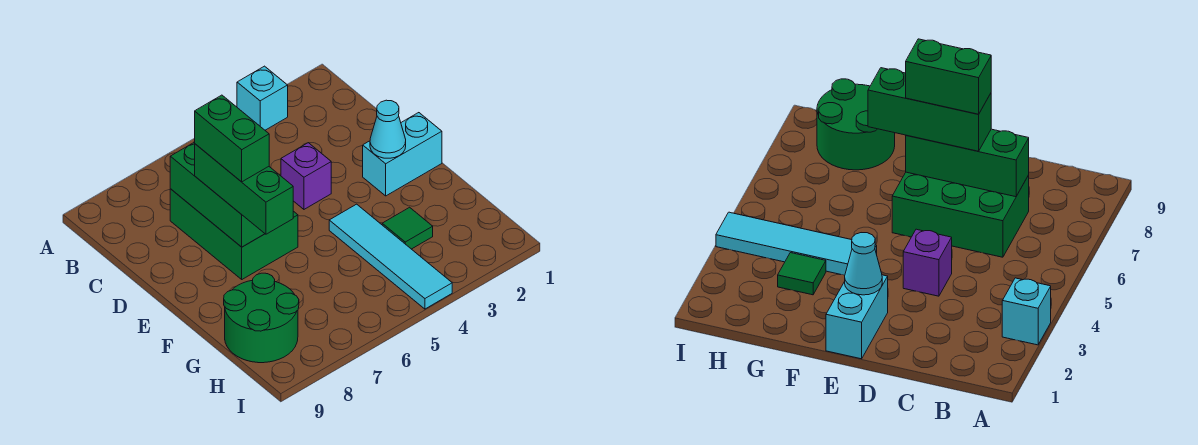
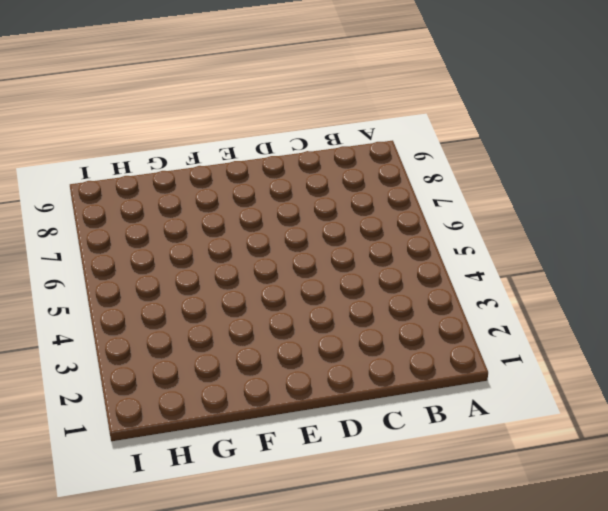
none -> cyan 1x1 brick [237,66,288,130]
none -> green 2x3 brick [170,189,298,279]

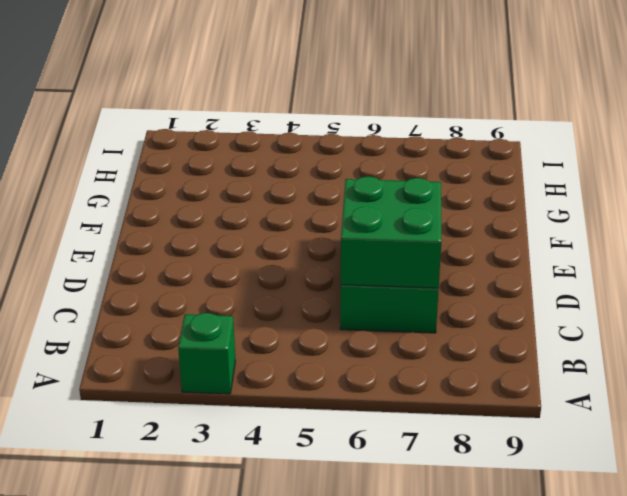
green 1x1 brick [178,313,235,394] -> cyan 1x1 brick [237,66,288,130]
green 2x2 brick [341,176,441,288] -> green 1x3 brick [170,142,265,247]
none -> purple 1x1 brick [281,143,331,209]
none -> cyan 1x2 brick [363,113,442,196]

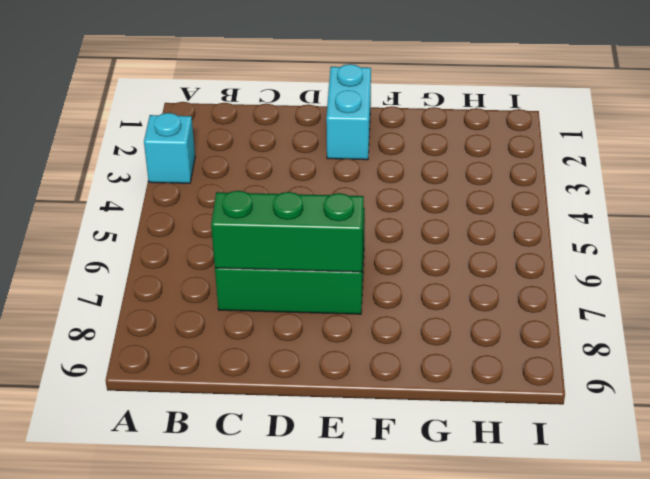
none -> purple 1x1 brick [281,143,331,209]
none -> cyan 1x4 tile [329,204,452,309]

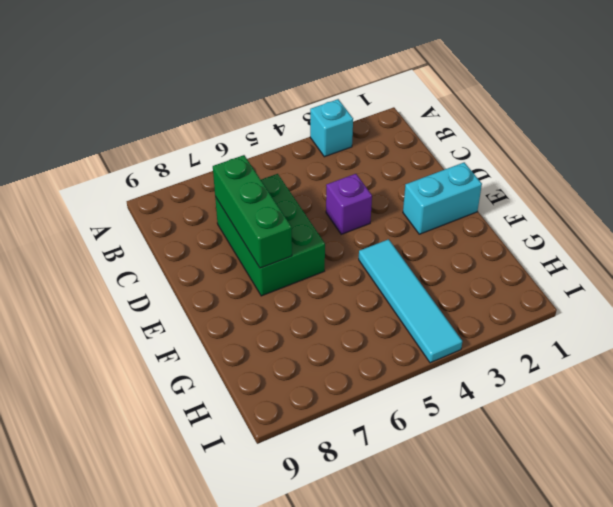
none -> green 1x1 tile [382,207,433,249]
none -> green 2x2 round brick [224,273,299,363]

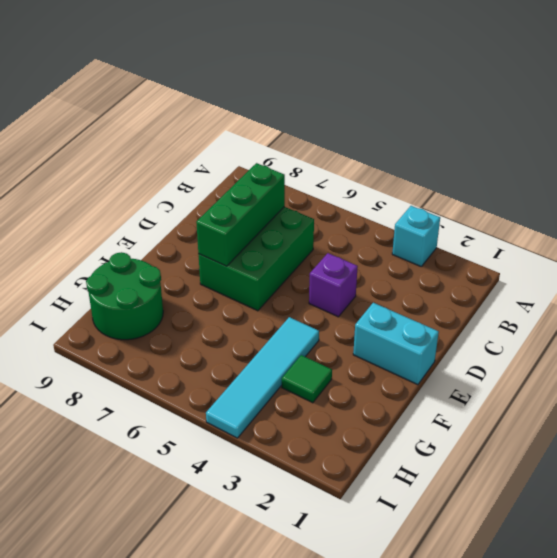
none -> cyan 1x1 cone [370,100,406,158]
none -> green 1x3 brick [195,144,293,234]

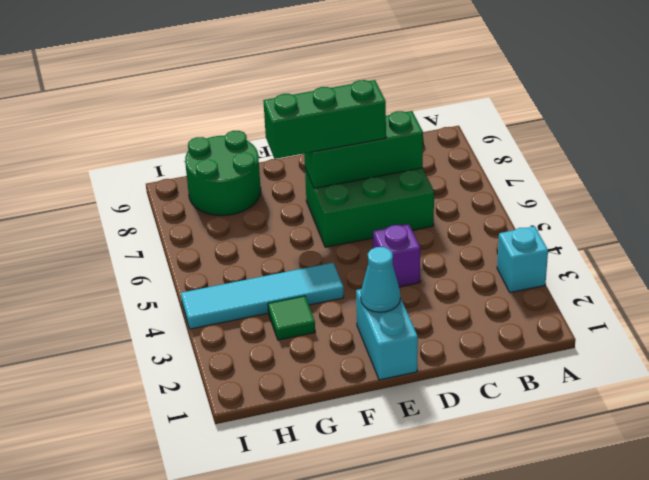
none -> green 1x2 brick [195,95,269,182]

